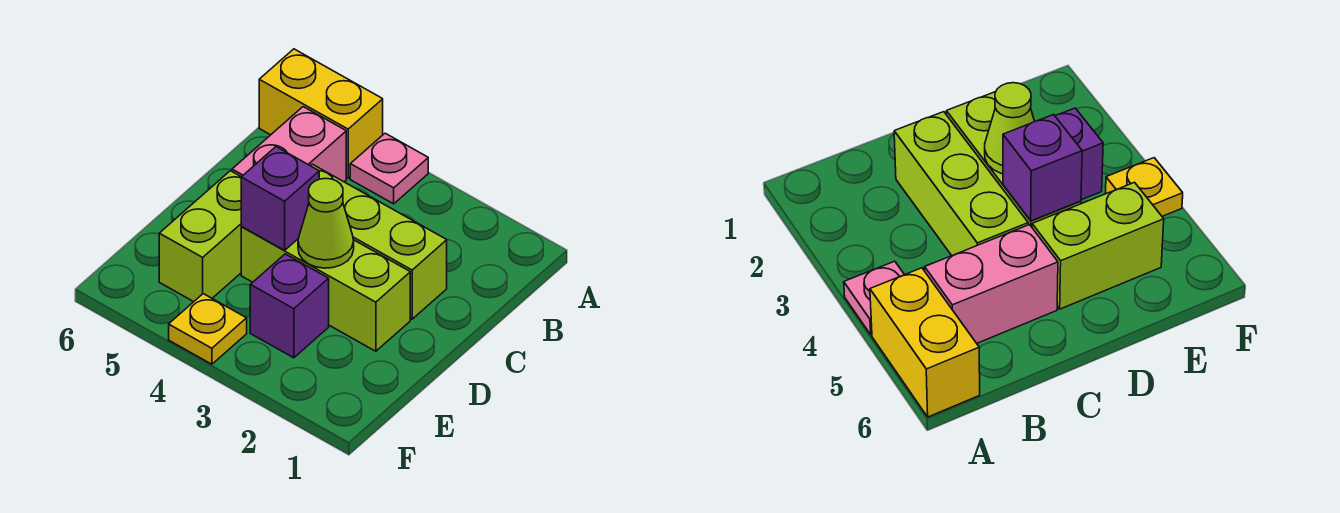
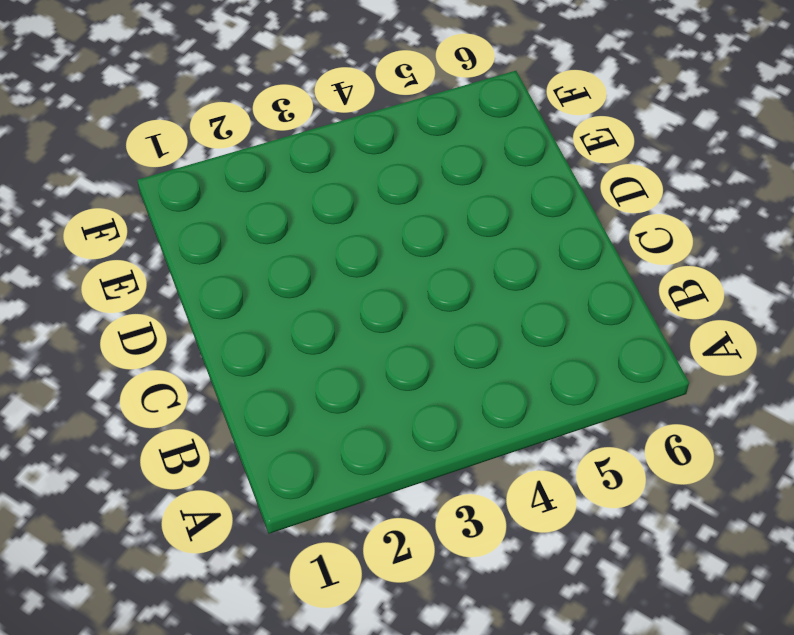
none -> pink 1x1 plate [350,133,428,204]
none -> yellow 1x2 brick [259,49,383,178]

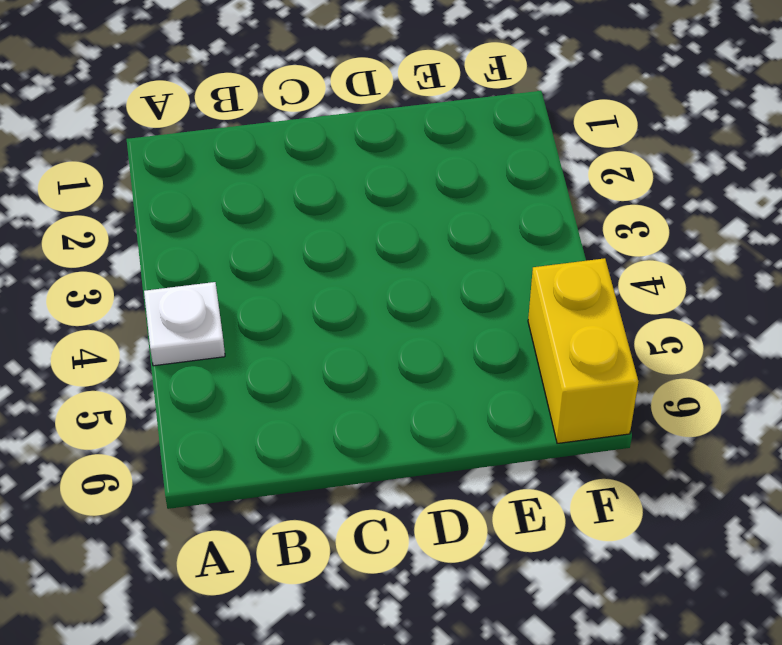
white 1x1 plate [144,282,225,366] -> pink 1x1 plate [350,133,428,204]
yellow 1x2 brick [528,258,638,443] -> yellow 1x2 brick moved to [259,49,383,178]
none -> pink 1x2 brick [232,107,346,182]
none -> lime 1x3 brick [311,164,447,319]

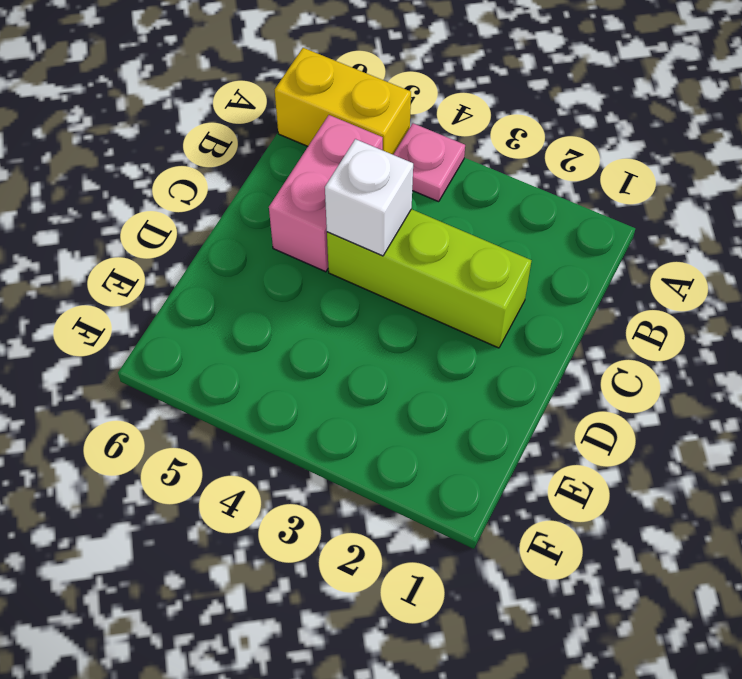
white 1x1 brick [325,139,413,256] -> none
none -> lime 1x3 brick [241,227,410,351]
none -> lime 1x2 brick [159,171,242,302]

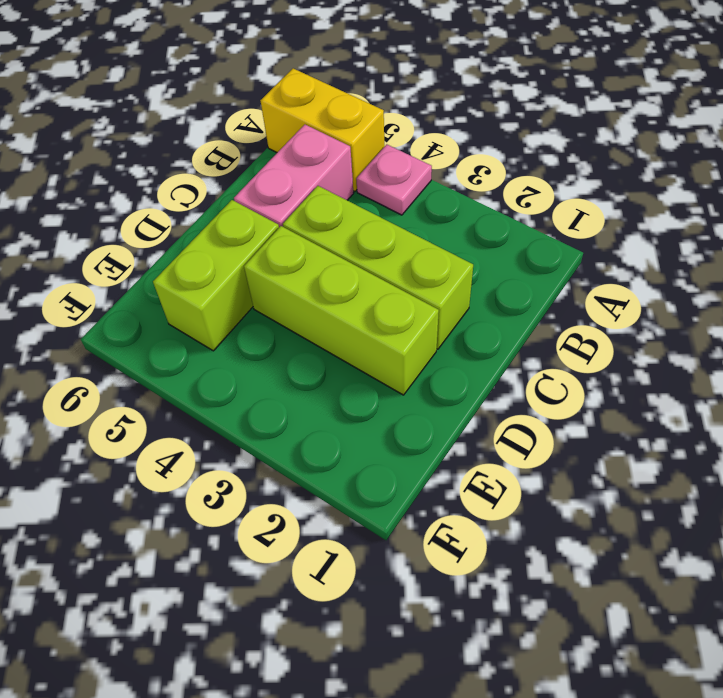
none -> purple 1x1 brick [250,254,329,358]
none -> yellow 1x1 plate [169,294,247,364]

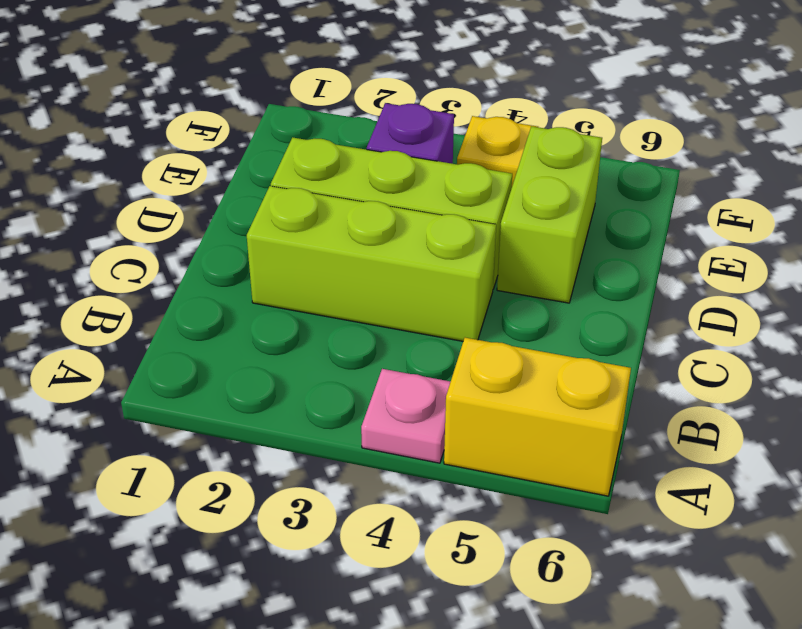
none -> pink 1x2 brick [232,107,346,182]
none -> lime 1x1 cone [298,178,354,268]

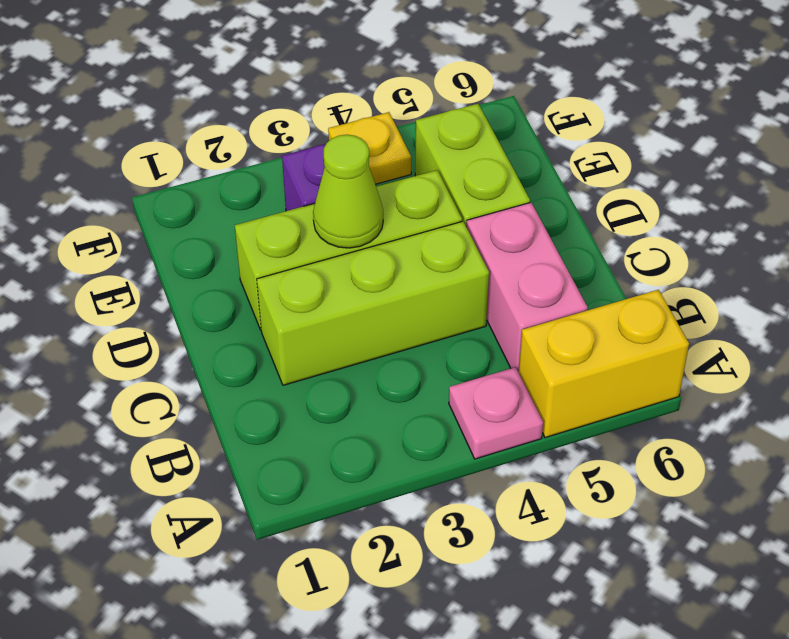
none -> purple 1x1 brick [241,147,319,250]

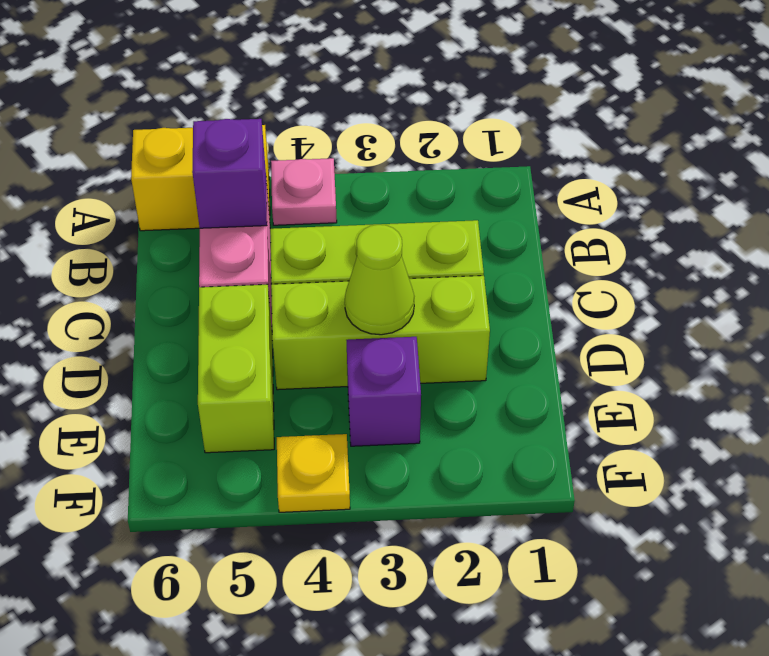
purple 1x1 brick [192,119,267,228] -> purple 1x1 brick moved to [241,147,319,250]

